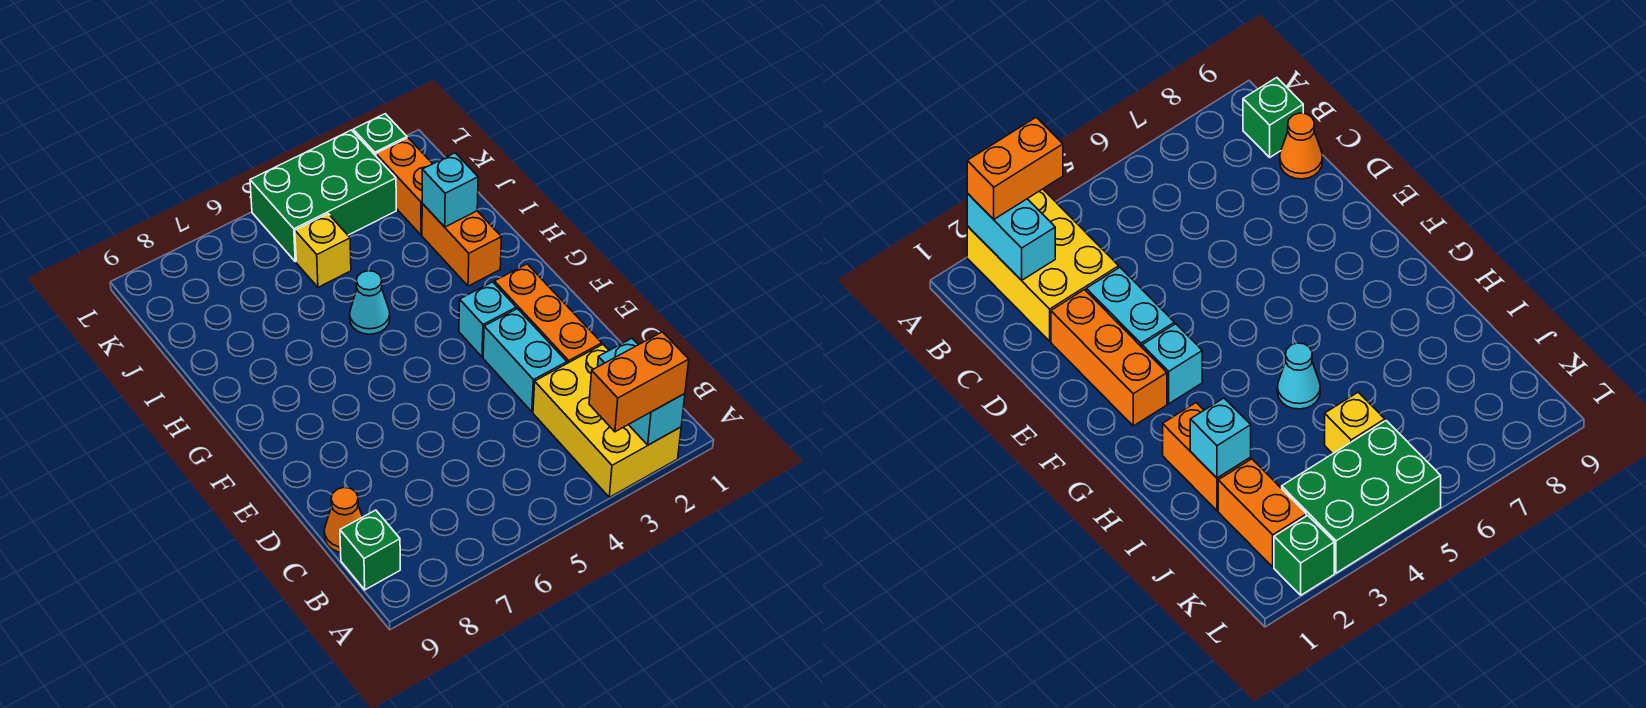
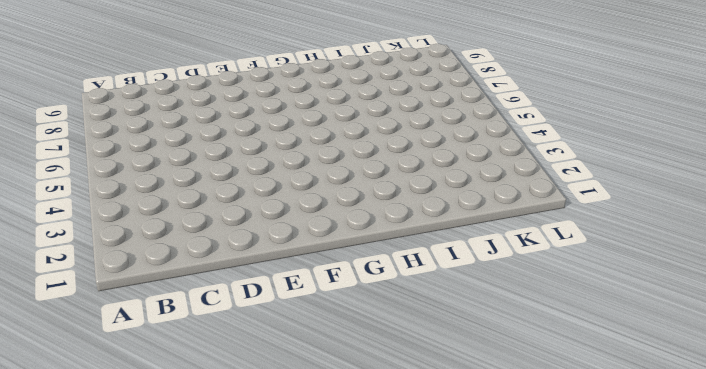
none -> yellow 2x3 brick [533,345,681,497]
none -> green 1x1 brick [340,510,400,590]
none -> orange 1x1 cone [324,488,362,552]

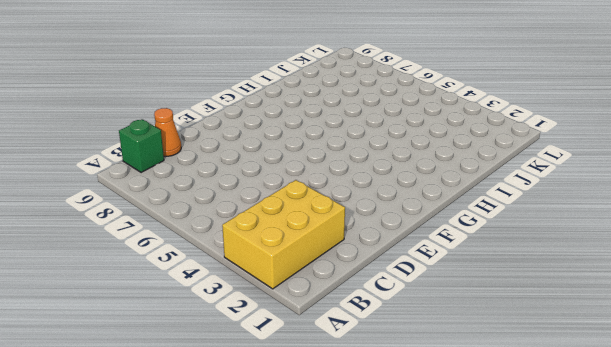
none -> orange 1x3 brick [494,264,602,363]
none -> cyan 1x2 brick [483,309,567,412]
none -> cyan 1x1 brick [459,282,516,357]

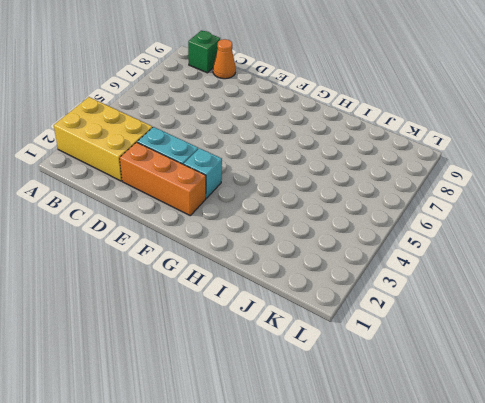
none -> orange 1x2 brick [422,204,501,286]
none -> cyan 1x1 cone [350,271,390,334]
none -> orange 1x2 brick [376,138,432,235]

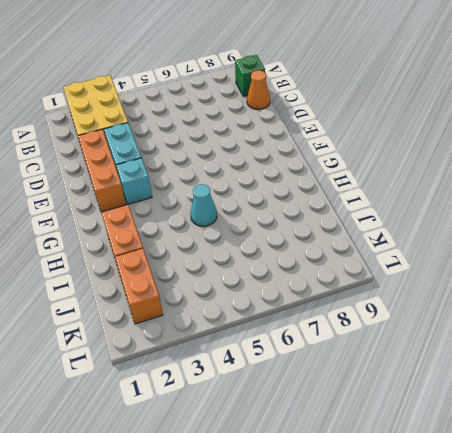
none -> yellow 1x1 brick [295,214,351,287]
none -> green 2x3 brick [250,130,396,262]
none -> green 1x1 brick [353,114,407,156]

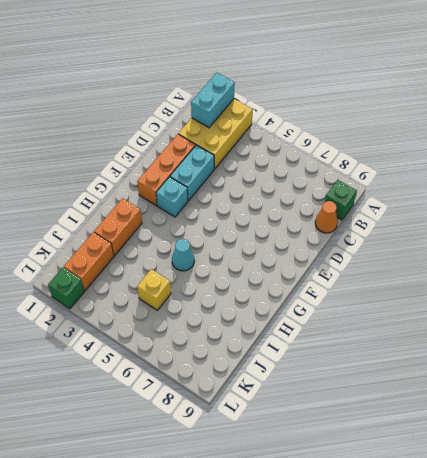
none -> green 2x3 brick [250,130,396,262]
none -> cyan 1x1 brick [422,153,478,227]
none -> orange 1x2 brick [589,332,689,432]

